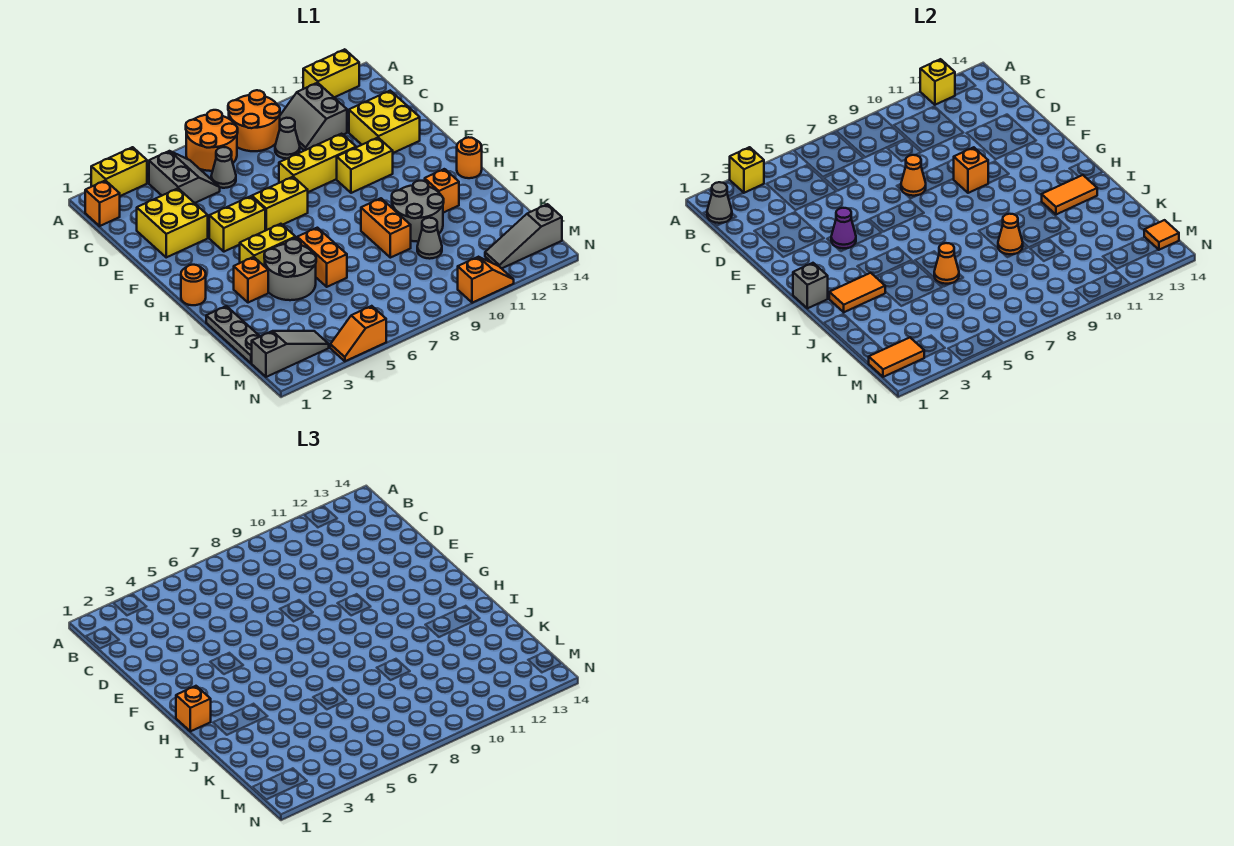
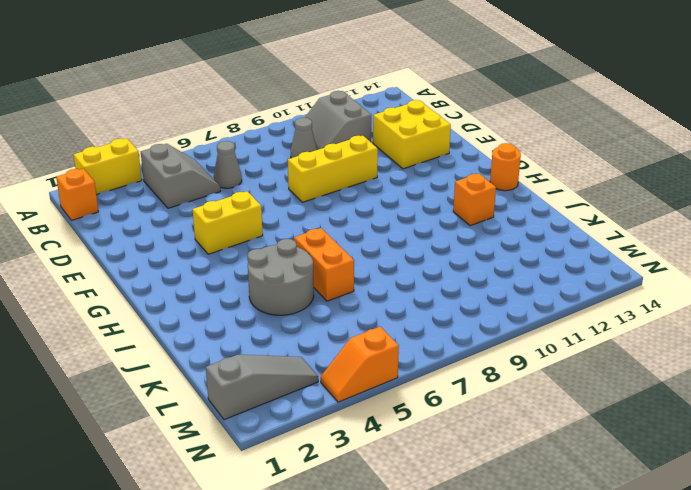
none -> orange 2x2 round brick [186,110,238,171]
none -> orange 2x2 round brick [228,90,280,151]
none -> yellow 1x2 brick [303,49,359,97]
none -> yellow 2x2 brick [137,188,208,257]

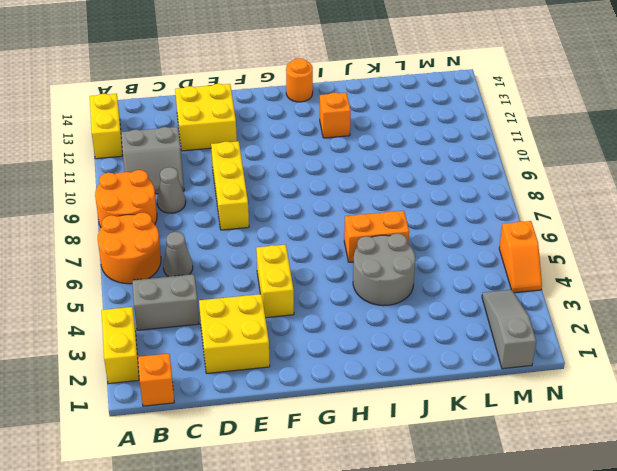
none -> yellow 1x2 brick [252,177,308,231]
none -> yellow 1x2 brick [337,138,393,193]
none -> orange 1x1 round brick [181,265,206,305]
none -> yellow 1x2 brick [240,224,295,266]

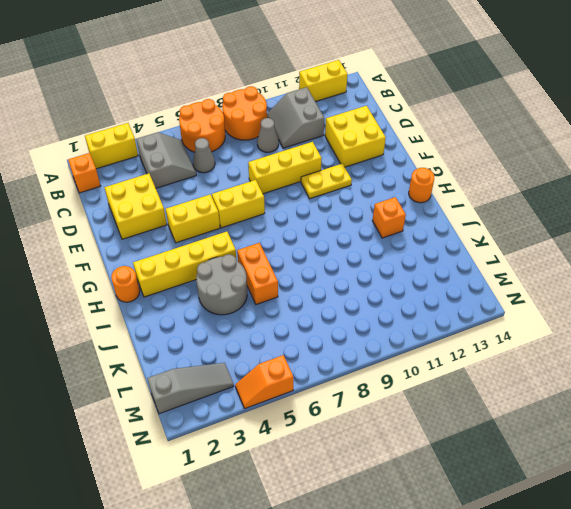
yellow 1x2 plate [301,164,352,199] -> yellow 1x2 brick [337,138,393,193]
yellow 1x4 brick [133,232,237,297] -> yellow 1x2 brick [240,224,295,266]
none -> orange 1x1 brick [234,257,268,303]
none -> orange 1x2 brick [361,198,411,258]
none -> grey 2x2 round brick [392,181,444,242]
none -> grey 1x3 plate [206,306,260,363]

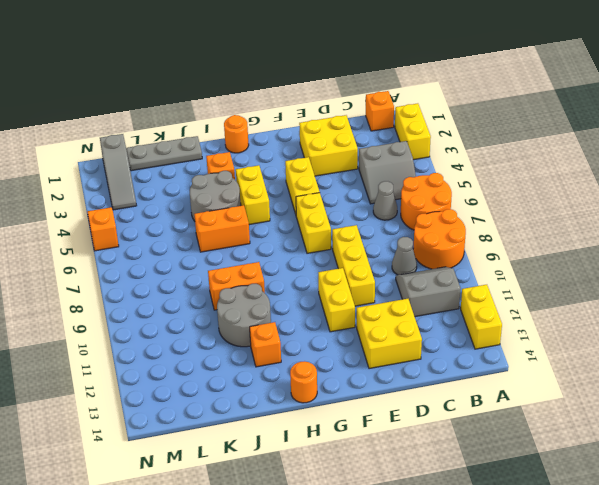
none -> grey 1x1 cone [417,218,442,259]
none -> grey 1x3 slope [485,204,562,268]
none -> orange 1x2 slope [458,257,514,303]
none -> yellow 1x1 brick [730,147,764,193]

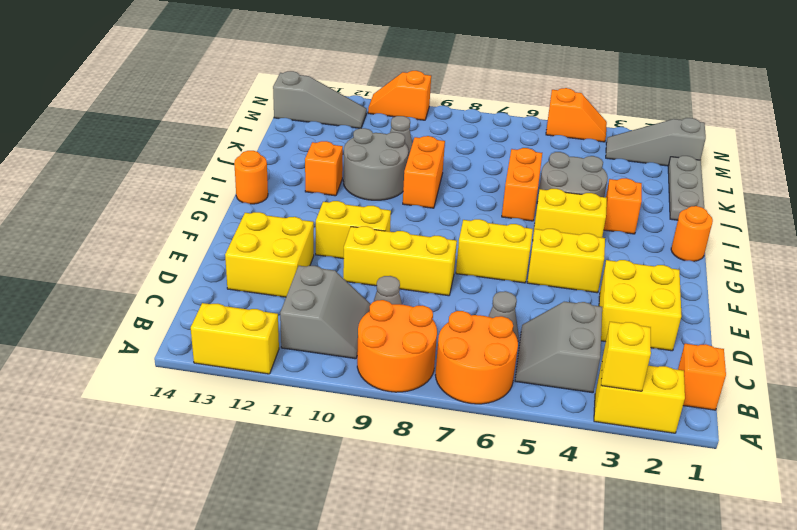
none -> yellow 1x1 brick [920,59,955,105]
none -> grey 1x1 cone [707,182,732,223]
none -> orange 1x1 cone [901,155,926,196]
none -> purple 1x1 cone [831,208,856,248]

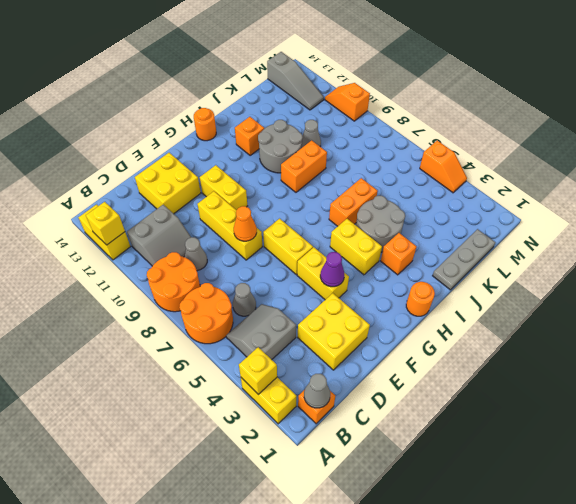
none -> grey 1x3 slope [252,331,329,377]
none -> orange 1x1 brick [954,147,988,193]
none -> grey 1x1 brick [793,263,828,308]
none -> orange 1x2 tile [829,273,885,312]

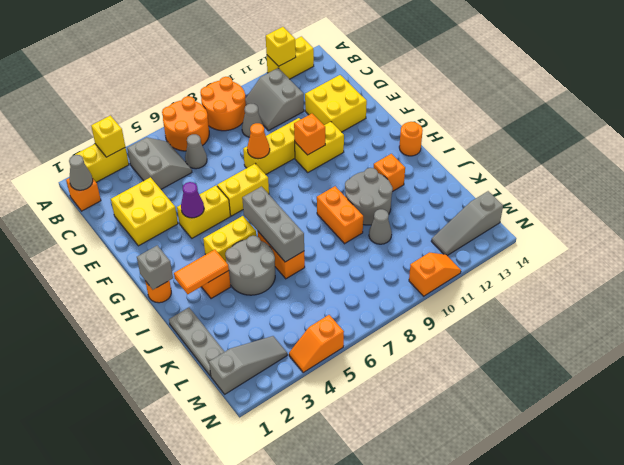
grey 1x3 brick [242,187,304,262] -> orange 1x1 cone [934,243,959,284]
none -> orange 1x2 tile [1042,175,1097,214]
none -> orange 1x1 cone [998,214,1023,254]
none -> orange 1x2 tile [869,338,924,377]
none -> orange 1x1 tile [1144,220,1179,250]

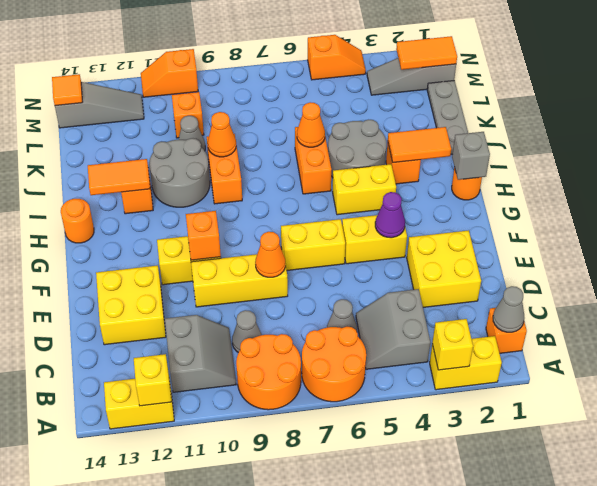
orange 1x1 brick [172,92,204,138] -> orange 1x1 brick moved to [176,686,211,731]

